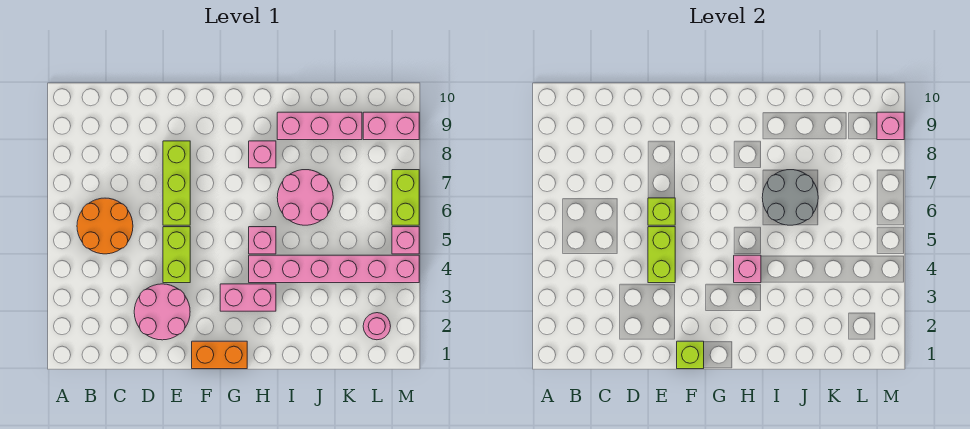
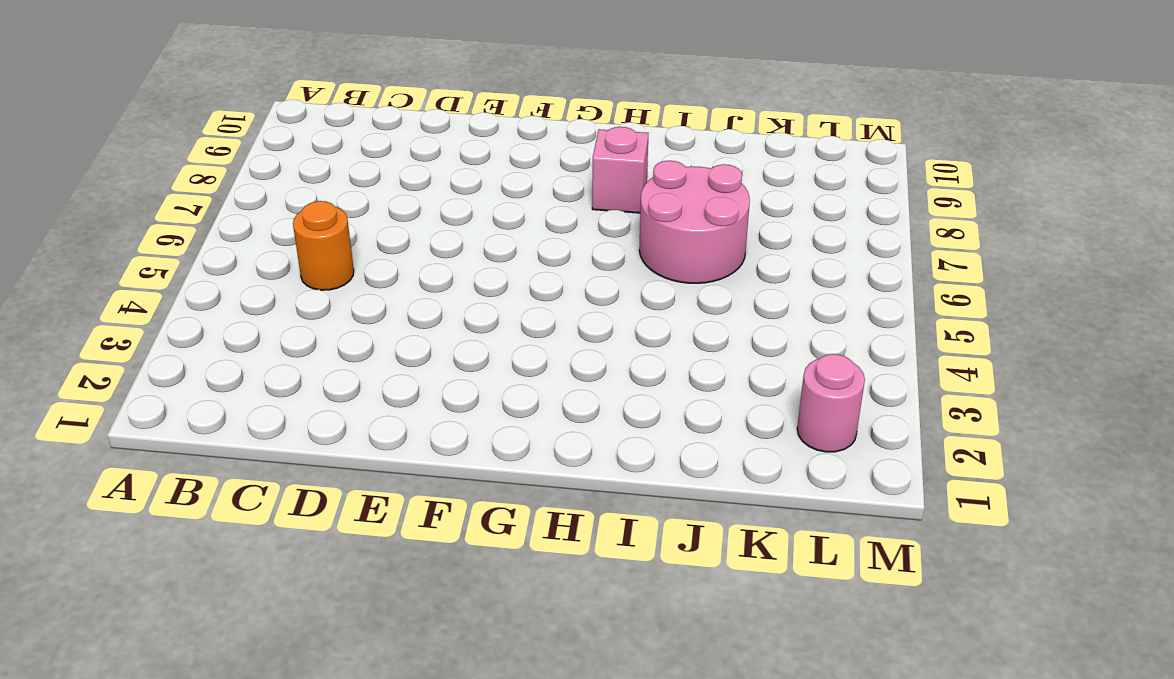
orange 1x1 round brick [293,201,354,290] -> orange 2x2 round brick [77,198,133,254]
none -> pink 2x2 round brick [134,284,190,340]
none -> lime 1x2 brick [163,227,190,283]
none -> lime 1x3 brick [163,141,190,225]

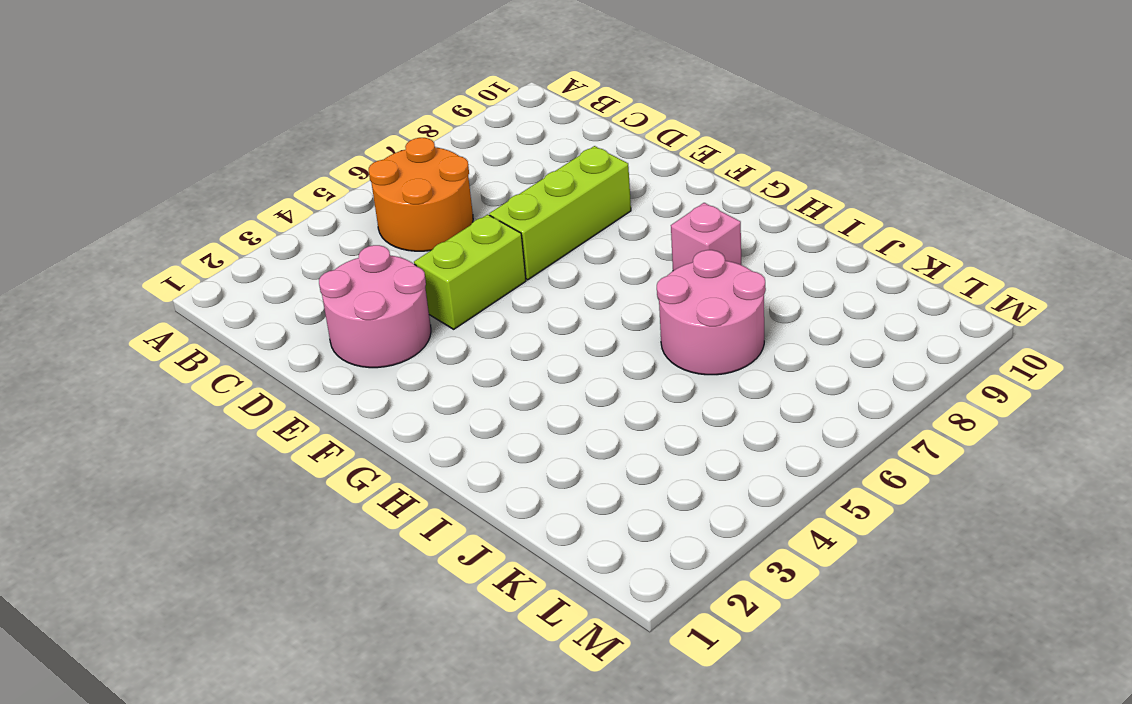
none -> orange 1x2 brick [192,341,247,369]
none -> pink 1x2 brick [220,284,276,311]
none -> pink 1x6 brick [249,255,419,283]

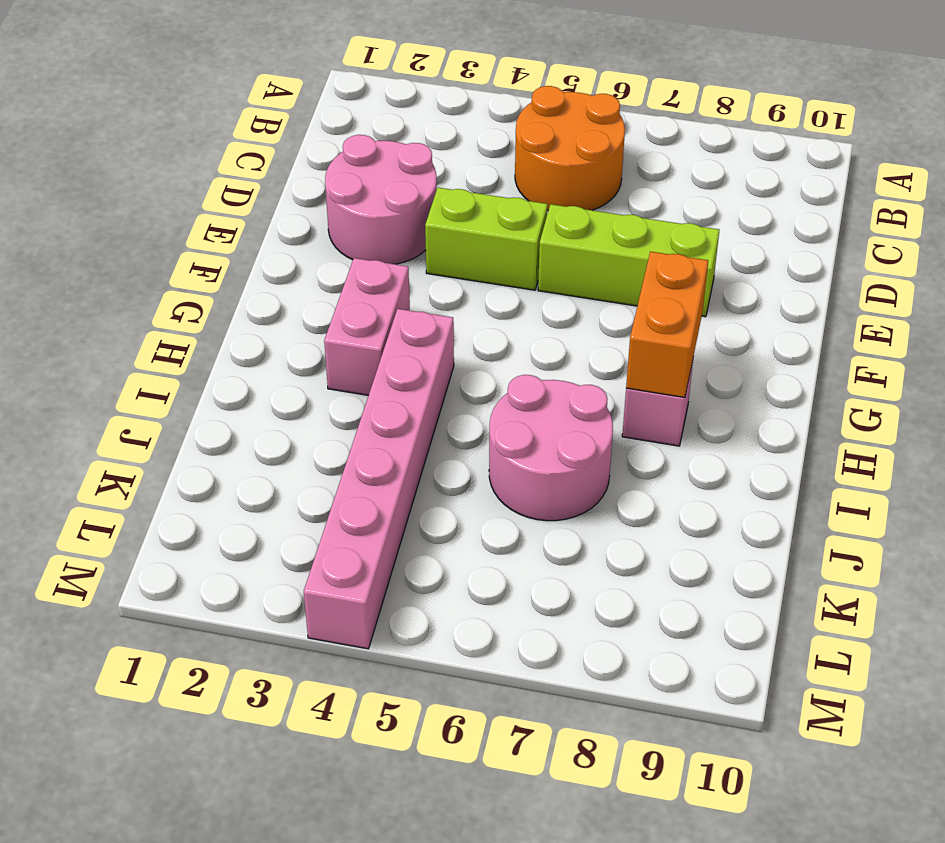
orange 1x2 brick [626,251,708,397] -> orange 1x2 brick moved to [192,341,247,369]
none -> pink 1x1 brick [249,227,276,254]
none -> pink 1x3 brick [277,112,362,140]
none -> pink 1x1 round brick [363,313,391,340]

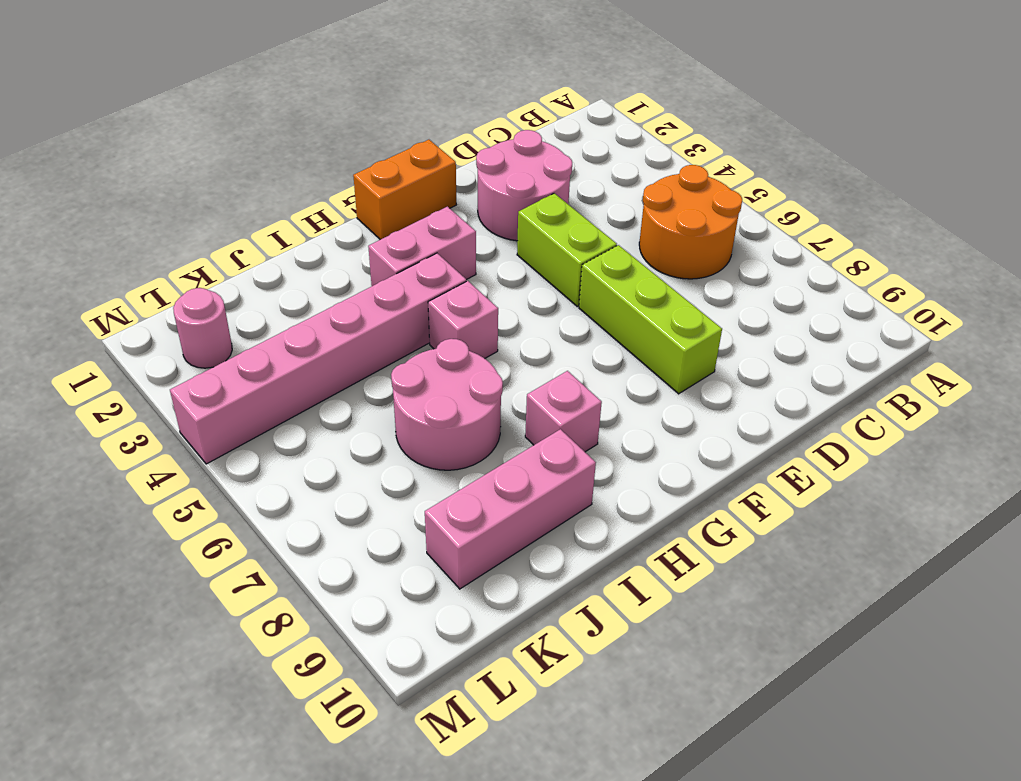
none -> pink 1x2 brick [363,112,419,140]
none -> pink 1x1 brick [392,227,419,254]
none -> lime 1x2 brick [392,170,419,225]

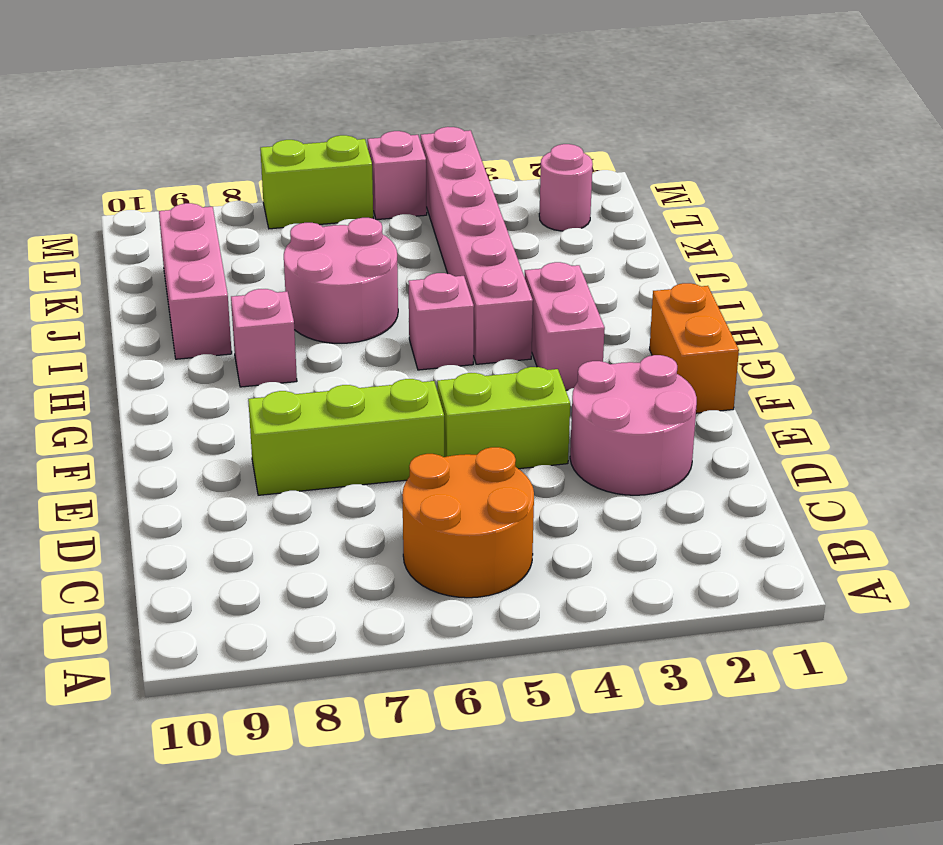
none -> pink 1x2 brick [363,112,419,140]
none -> lime 1x2 brick [648,227,675,283]
none -> lime 1x1 brick [648,198,675,225]

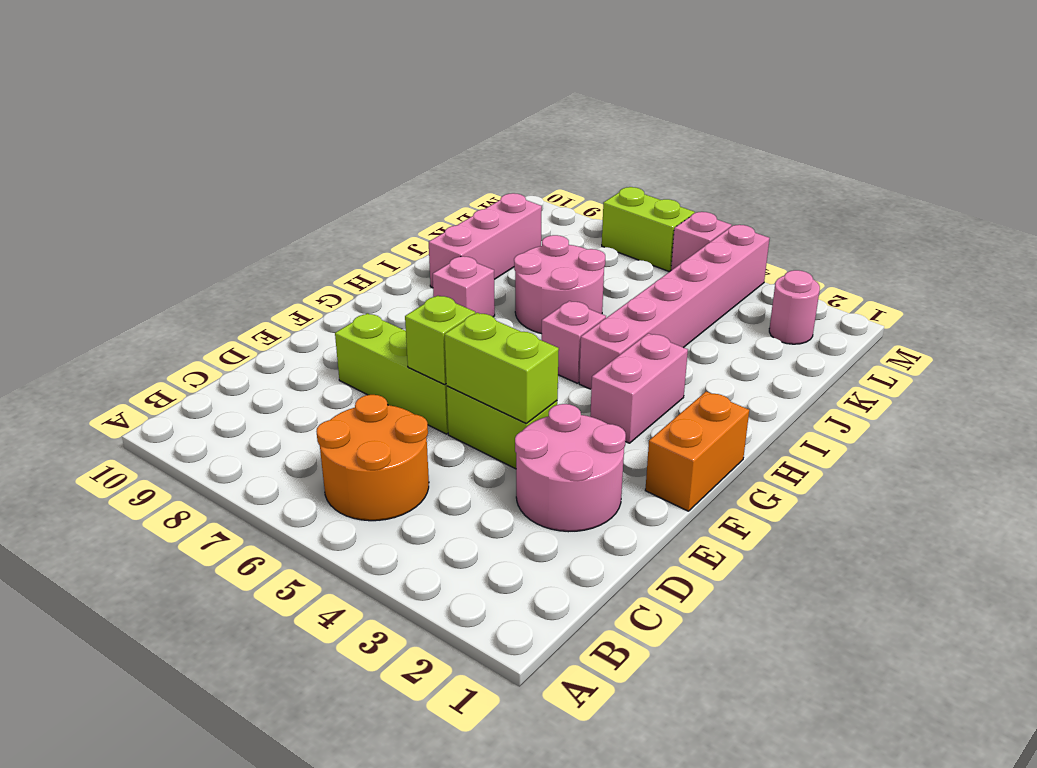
none -> pink 1x2 brick [363,112,419,140]
none -> lime 1x1 brick [677,341,704,369]
none -> pink 1x1 brick [734,255,761,283]

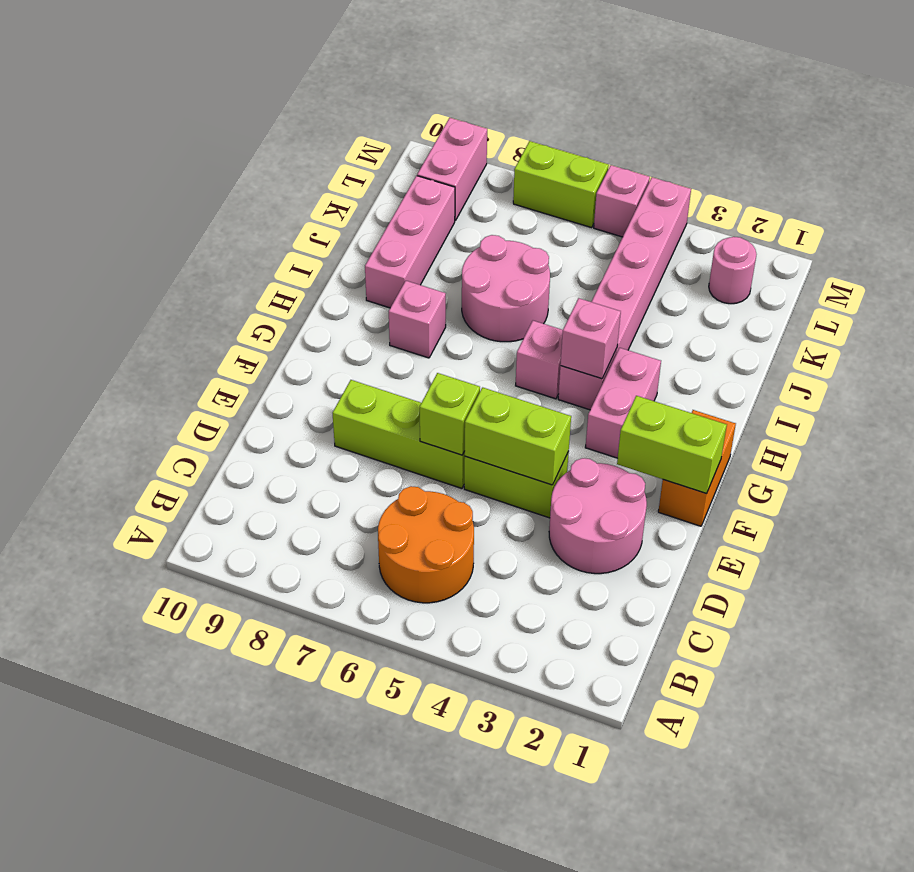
lime 1x2 brick [617,396,727,494] -> lime 1x1 brick [677,341,704,369]
none -> grey 2x2 round brick [762,170,818,225]
none -> pink 1x1 brick [877,112,904,140]

